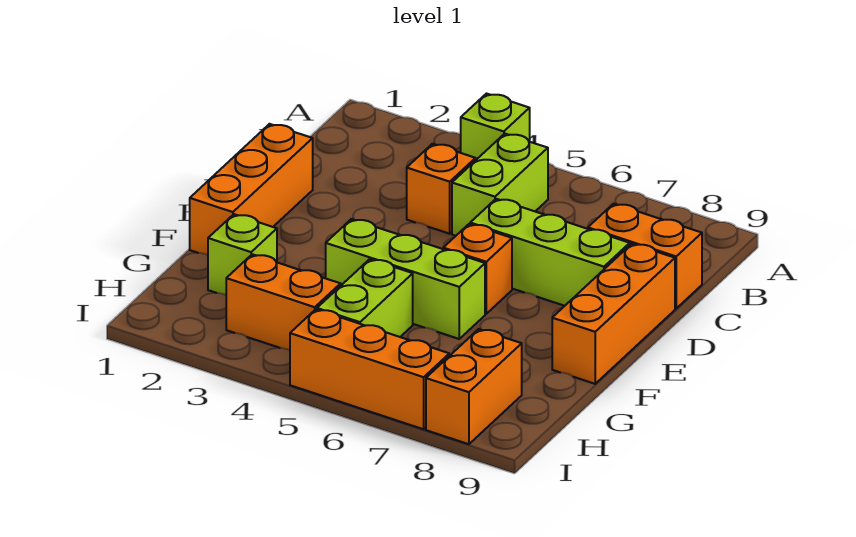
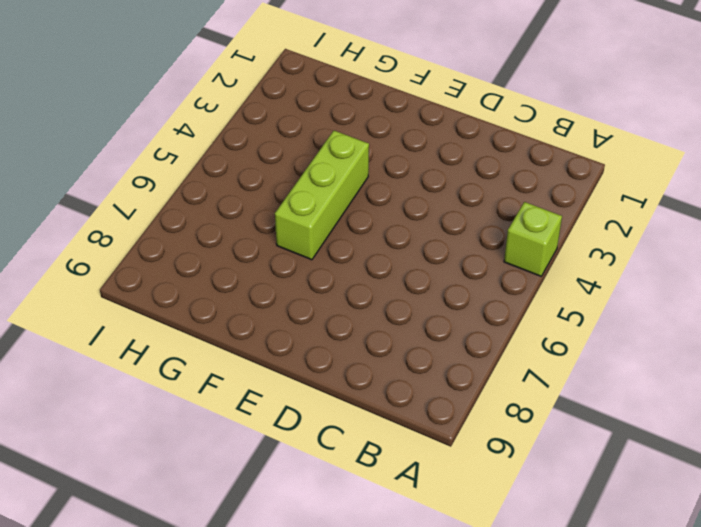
none -> lime 1x2 brick [452,134,548,236]
none -> orange 1x1 brick [407,144,476,234]
none -> orange 1x2 brick [588,204,702,308]

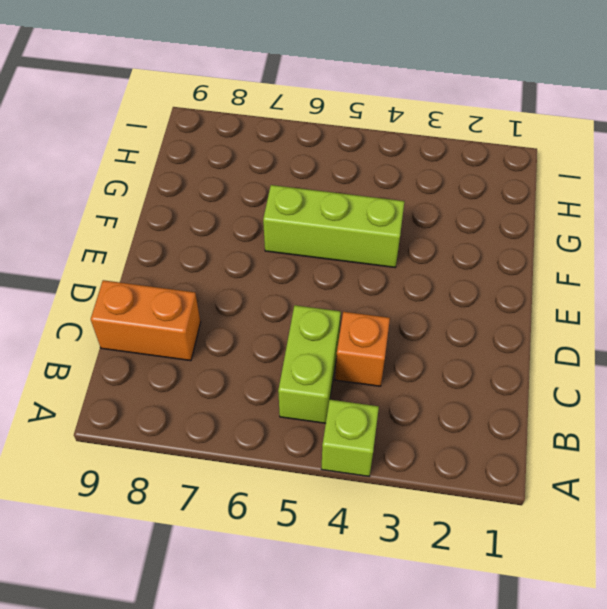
none -> orange 1x3 brick [190,124,313,255]
none -> lime 1x3 brick [470,199,630,306]
none -> orange 1x3 brick [552,244,675,384]

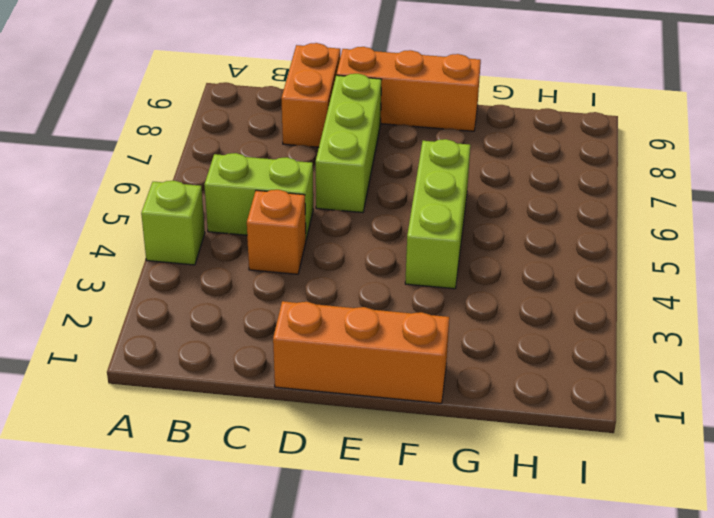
none -> orange 1x1 brick [443,224,512,314]
none -> lime 1x1 brick [208,214,277,295]
none -> lime 1x2 brick [317,259,413,337]

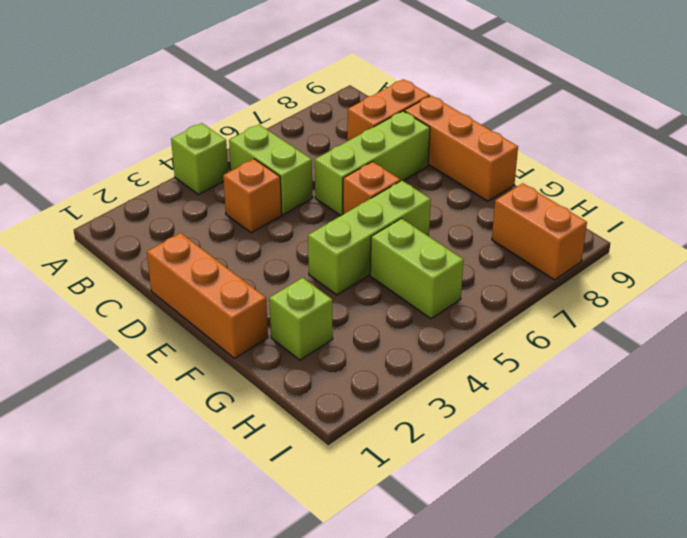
none -> orange 1x2 brick [226,254,341,350]
none -> orange 1x3 brick [290,309,449,429]

